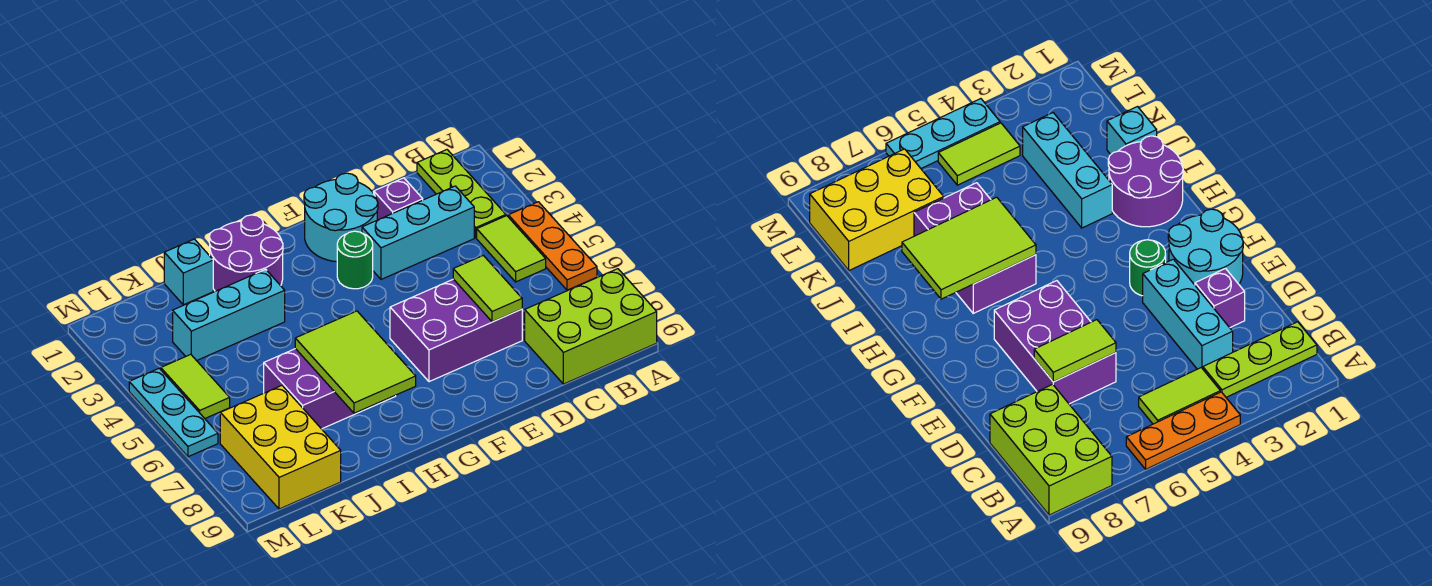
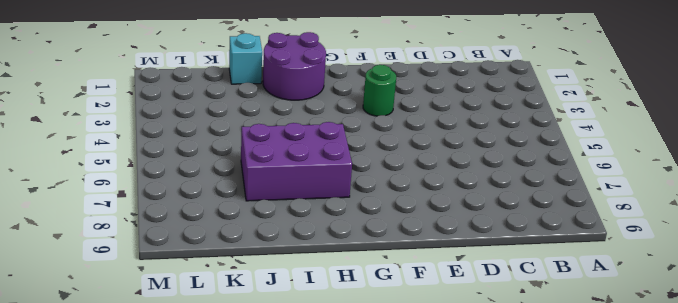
none -> orange 1x3 plate [508,202,597,290]
none -> lime 2x3 brick [525,269,657,384]
none -> lime 1x3 plate [417,150,506,238]

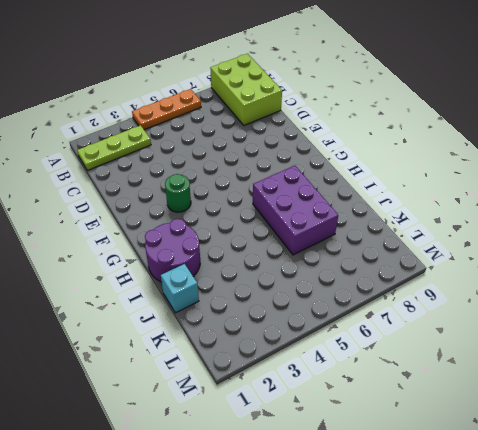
none -> lime 1x2 tile [477,216,546,282]
none -> cyan 1x3 brick [362,186,474,279]
none -> purple 1x1 brick [374,178,423,220]

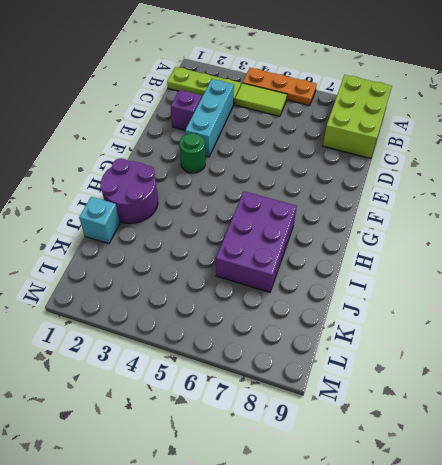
none -> purple 2x3 brick [390,279,522,382]
none -> cyan 2x2 round brick [304,173,378,262]
none -> cyan 1x3 brick [173,269,285,361]

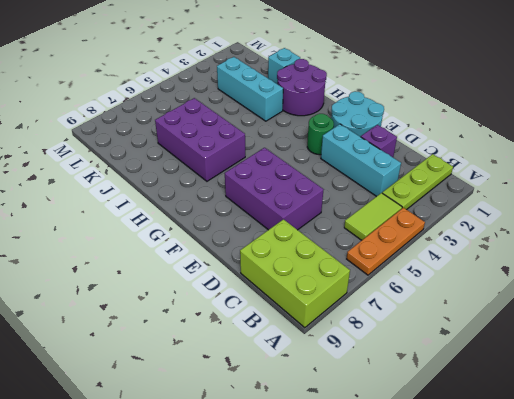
none -> yellow 2x3 brick [220,386,341,509]
none -> lime 1x2 tile [161,354,230,418]
none -> cyan 1x3 plate [129,368,218,457]

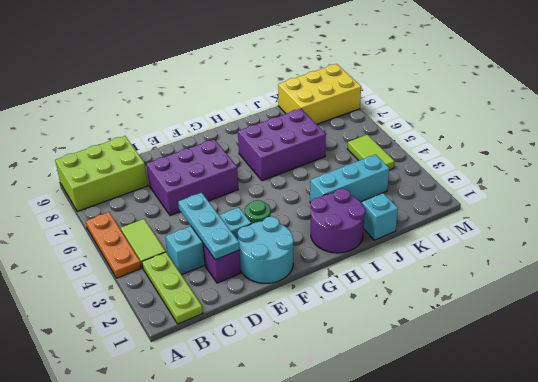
cyan 1x3 plate [178,193,240,260] -> cyan 1x3 plate moved to [129,368,218,457]
yellow 2x3 brick [278,64,361,124] -> yellow 2x3 brick turned to [220,386,341,509]
none -> lime 1x2 tile [453,255,522,322]
none -> lime 2x3 tile [295,311,416,413]

